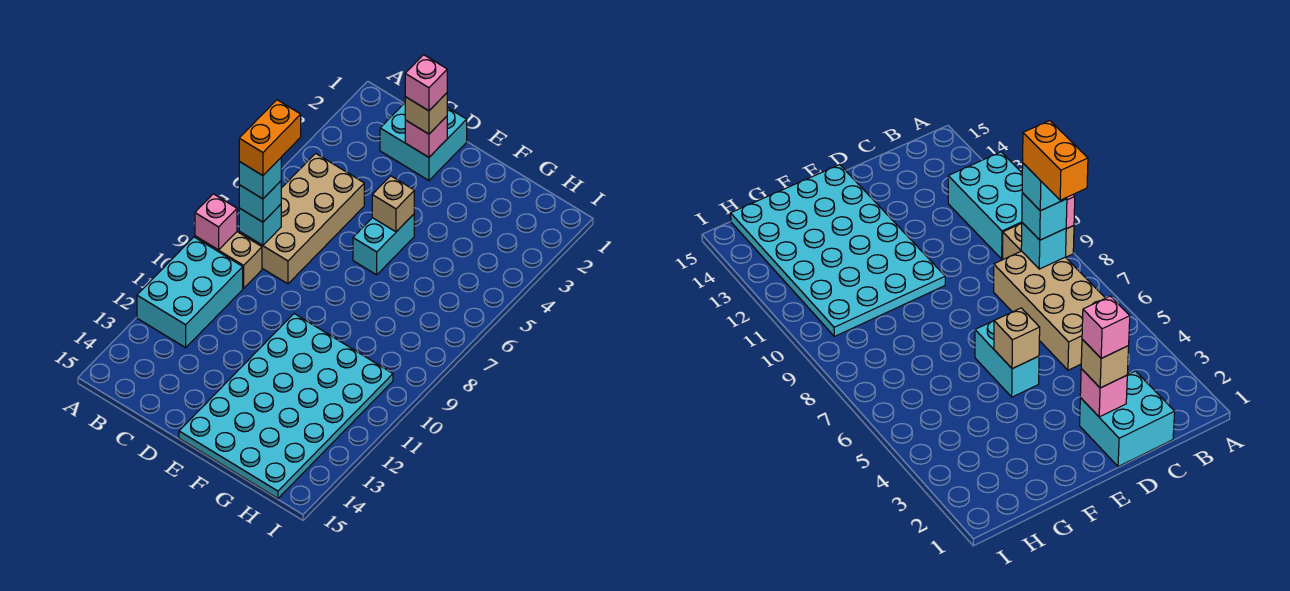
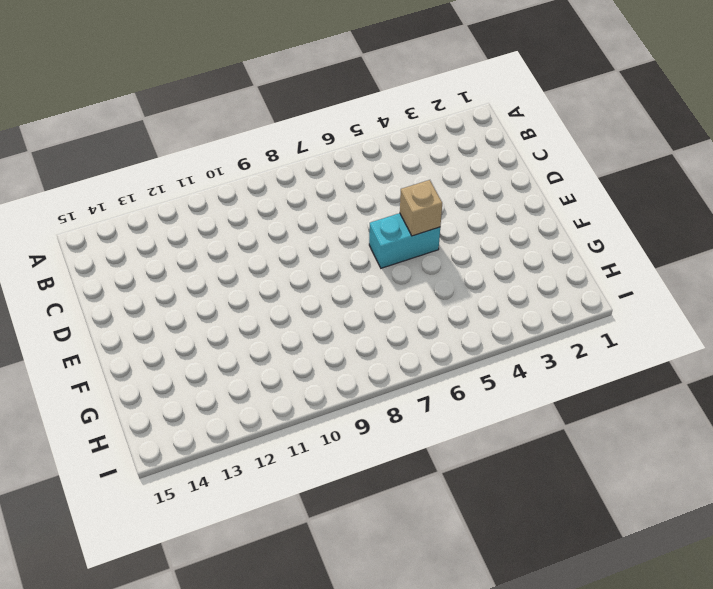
none -> tan 1x2 brick [195,232,262,288]
none -> cyan 2x3 brick [137,237,243,348]
none -> tan 2x4 brick [239,153,364,284]

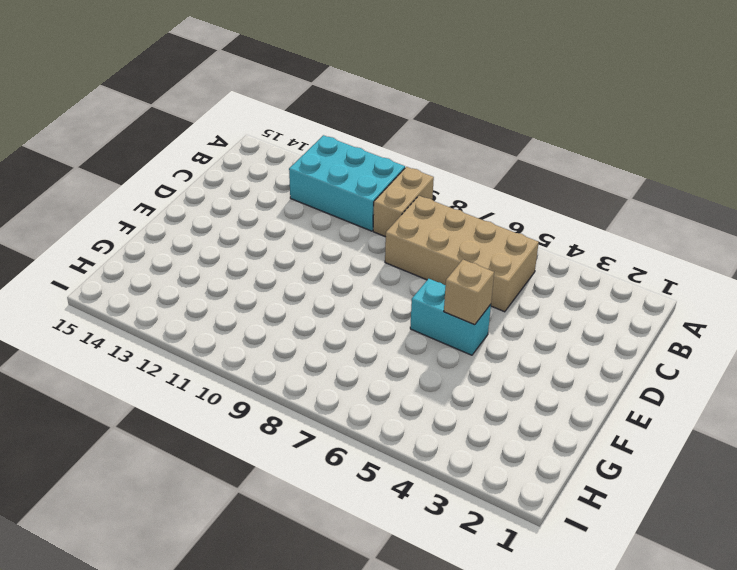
none -> cyan 2x2 brick [380,103,467,180]
none -> cyan 4x6 plate [179,314,393,498]
none -> pink 1x1 brick [195,194,237,250]

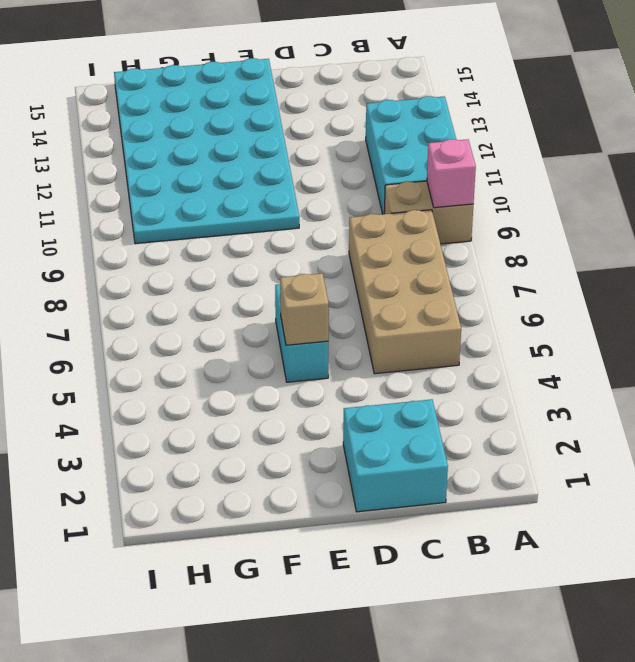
none -> cyan 1x1 brick [239,204,281,245]
none -> pink 1x1 brick [405,116,447,157]
none -> cyan 1x1 brick [239,181,281,222]

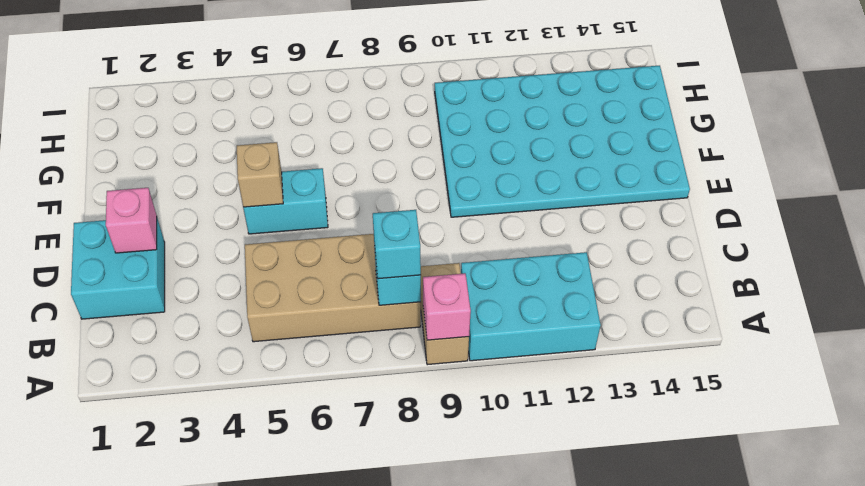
none -> tan 1x1 brick [405,93,447,134]
none -> cyan 1x1 brick [239,158,281,199]
none -> pink 1x1 brick [405,55,447,111]

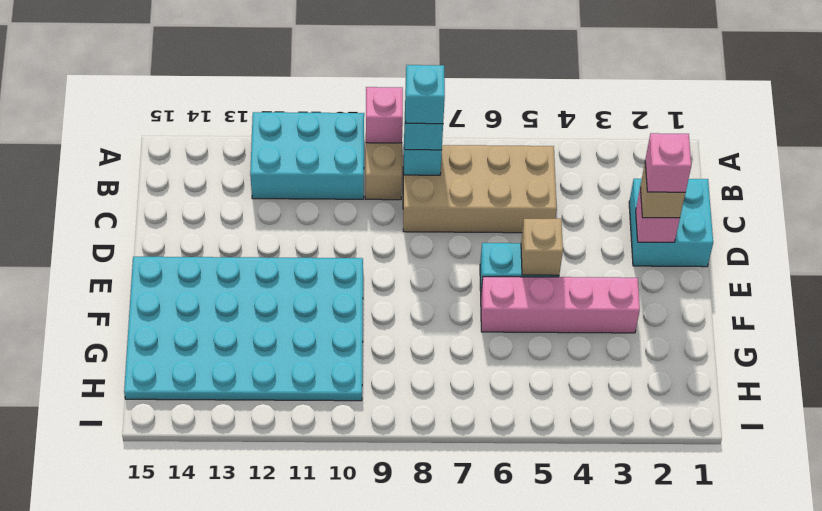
pink 1x4 brick [481,277,640,333] -> none
none -> orange 1x2 brick [239,100,301,176]

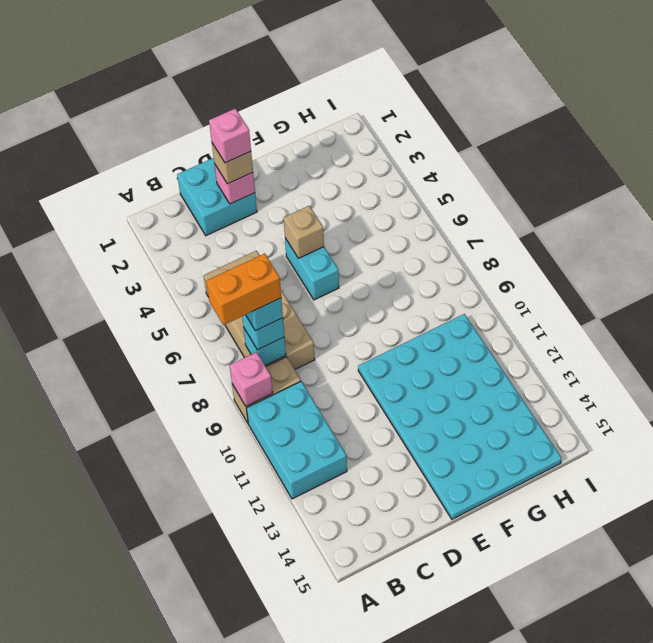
orange 1x2 brick [206,253,281,325] -> orange 1x2 brick turned to [239,100,301,176]

